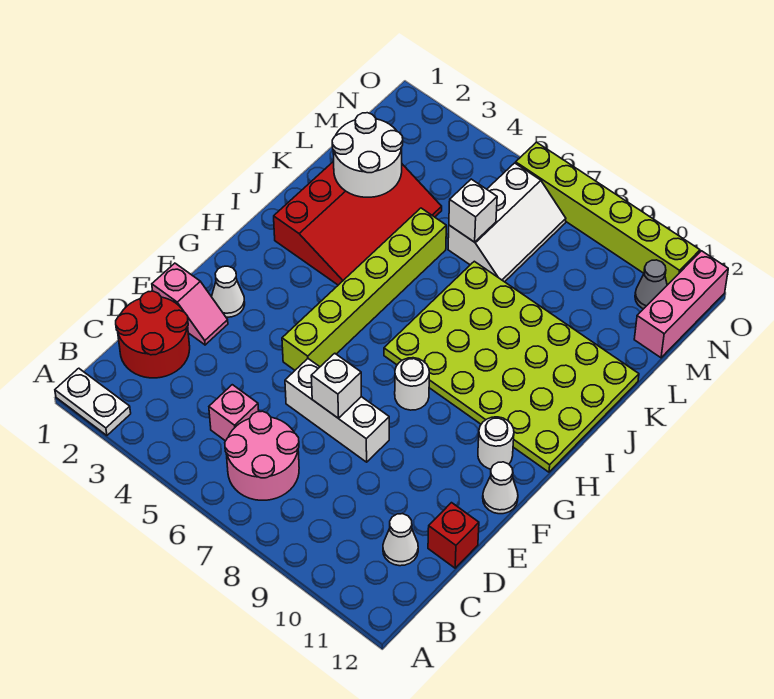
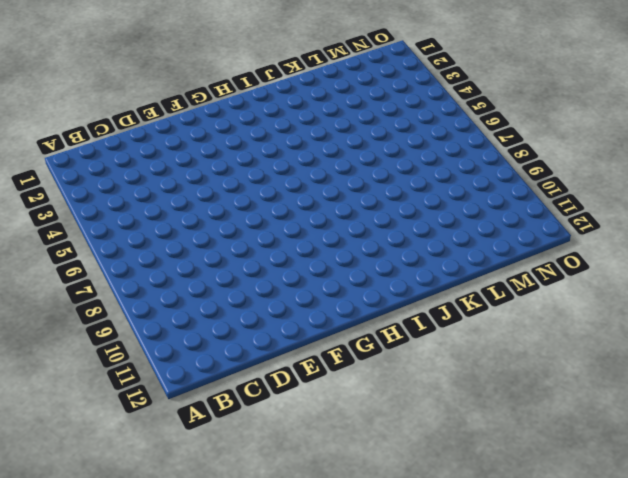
none -> white 1x2 plate [55,368,131,435]
none -> pink 2x2 round brick [225,411,299,500]
none -> red 2x2 round brick [116,291,190,378]

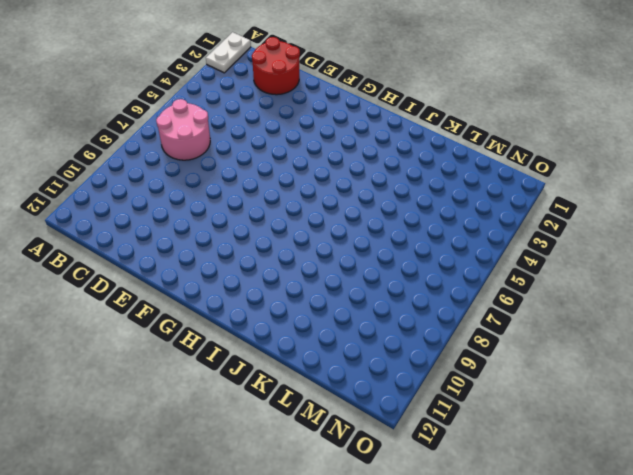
none -> pink 1x1 brick [209,385,259,441]
none -> white 1x1 cone [383,514,418,566]
none -> red 1x1 brick [428,503,479,568]

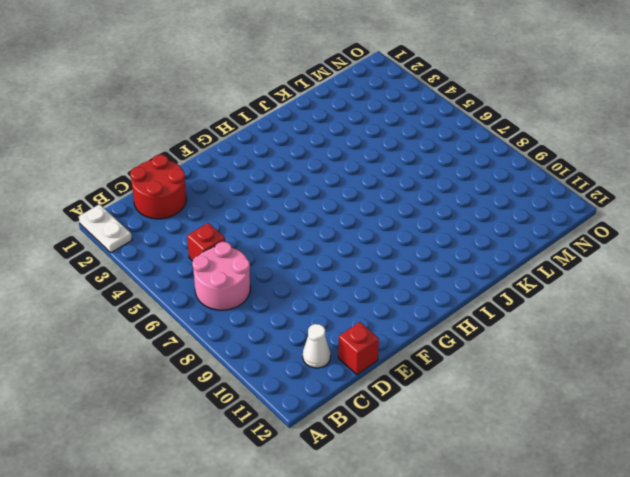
red 1x1 brick [187,223,225,261] -> pink 1x1 brick [209,385,259,441]
none -> pink 1x2 slope [152,263,228,345]
none -> white 1x3 brick [285,359,389,462]
none -> white 1x1 cone [211,266,245,317]

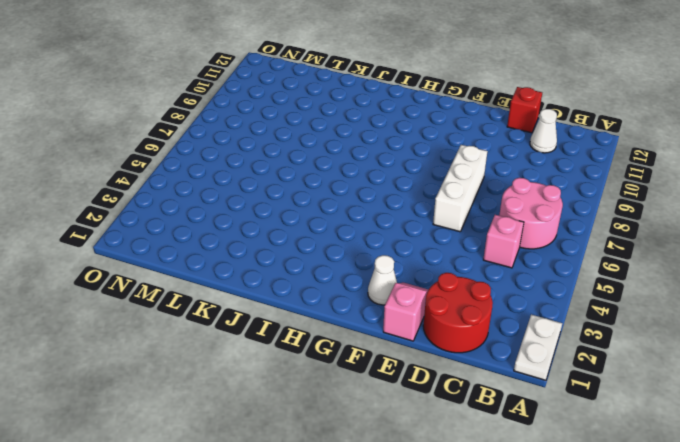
none -> lime 1x6 brick [282,208,446,370]
none -> white 1x1 cone [483,462,518,514]
none -> white 1x1 round brick [395,358,429,410]

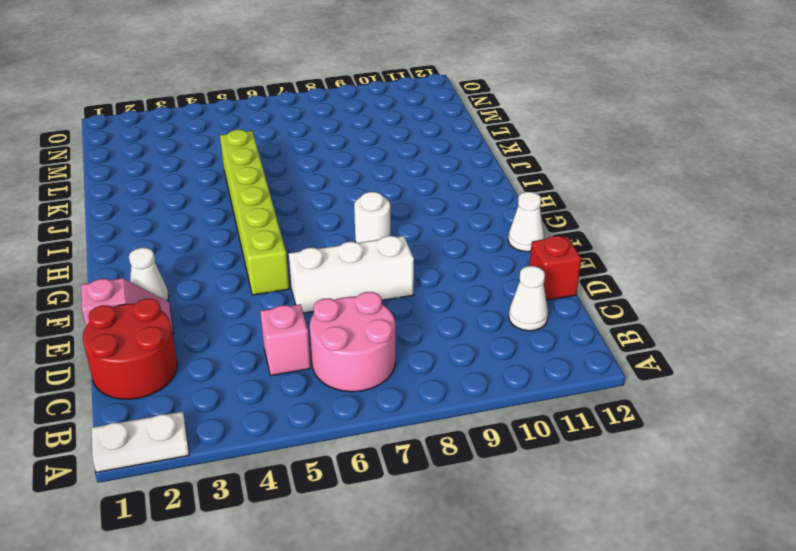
none -> white 1x1 round brick [478,417,514,469]
none -> lime 4x6 plate [384,261,639,472]
none -> red 3x4 slope [274,161,442,285]

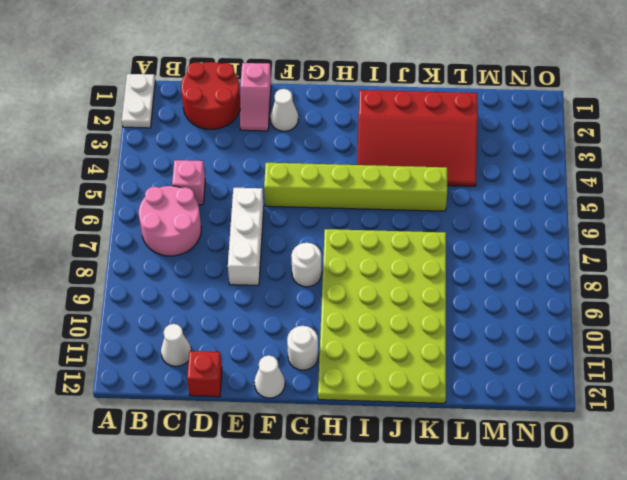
none -> white 2x3 slope [448,163,566,282]
none -> pink 1x3 brick [634,251,728,358]
none -> grey 1x1 cone [635,260,667,309]

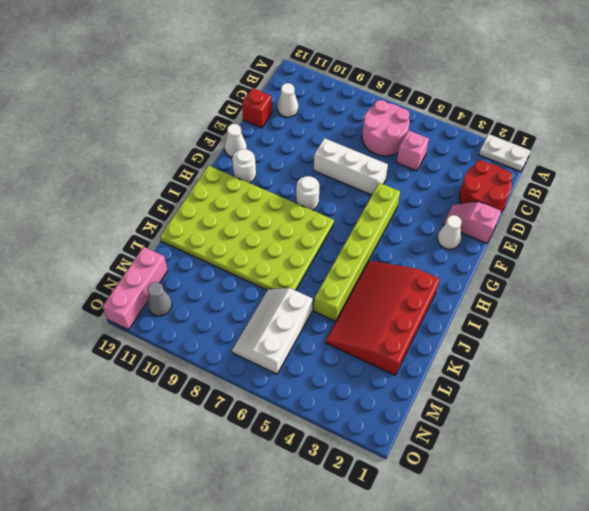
none -> lime 1x6 brick [516,142,700,285]
none -> white 1x1 brick [311,353,361,418]
none -> white 2x2 round brick [332,113,403,197]

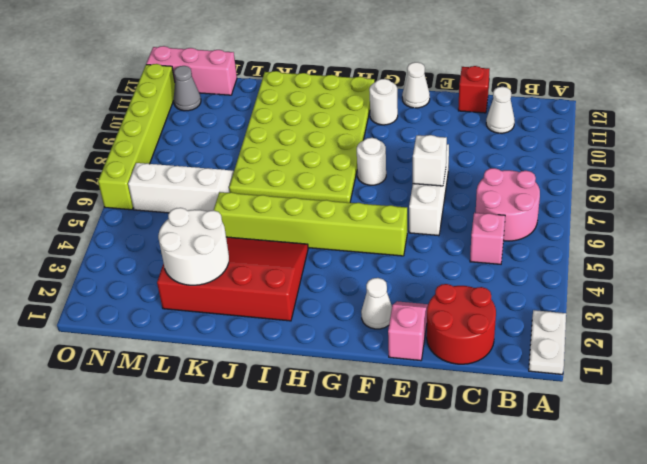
none -> white 1x1 brick [449,179,497,242]

